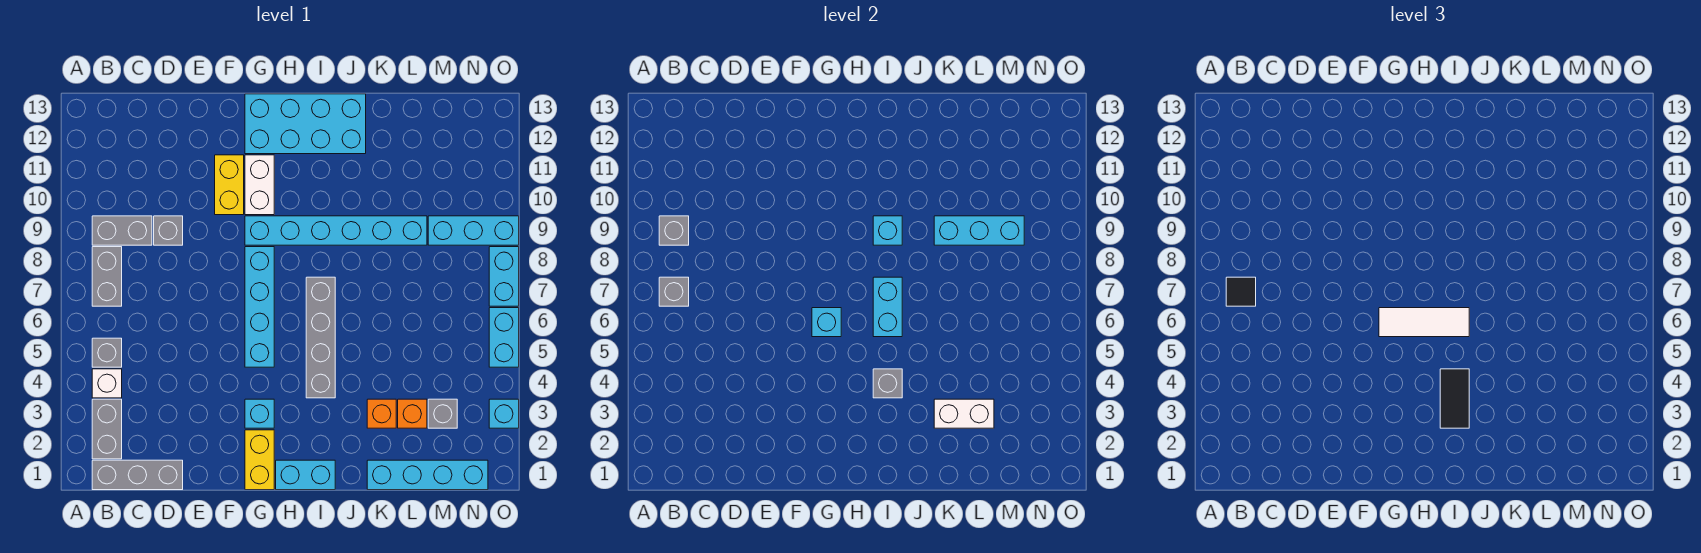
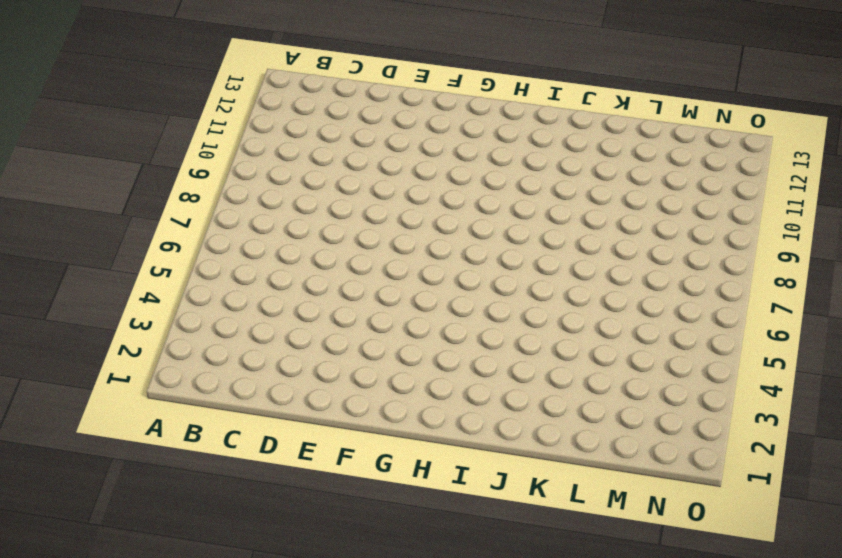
none -> grey 1x3 brick [92,460,183,490]
none -> grey 1x2 brick [92,399,122,459]
none -> white 1x1 brick [92,369,122,398]
none -> grey 1x1 brick [92,338,122,367]

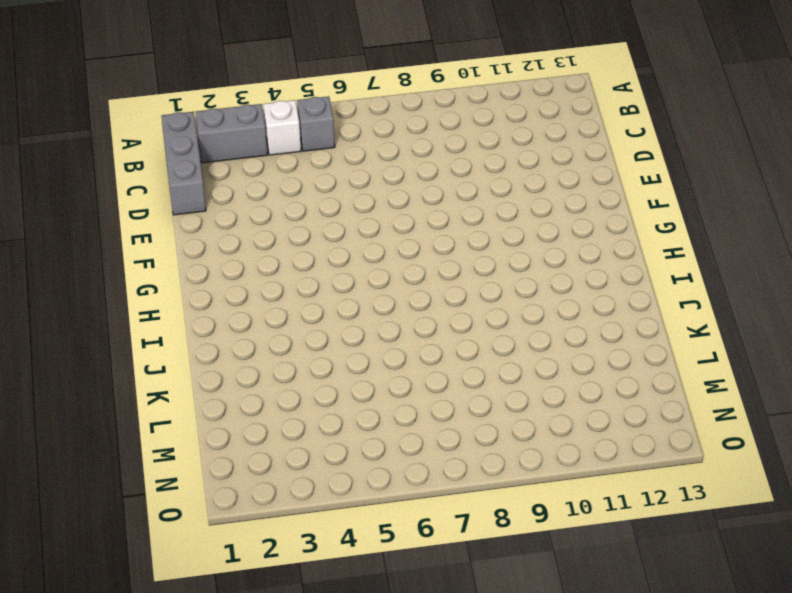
none -> grey 1x2 brick [92,247,122,306]
none -> grey 1x2 brick [92,216,152,245]
none -> grey 1x1 brick [154,216,183,245]
none -> yellow 1x2 brick [215,155,244,215]

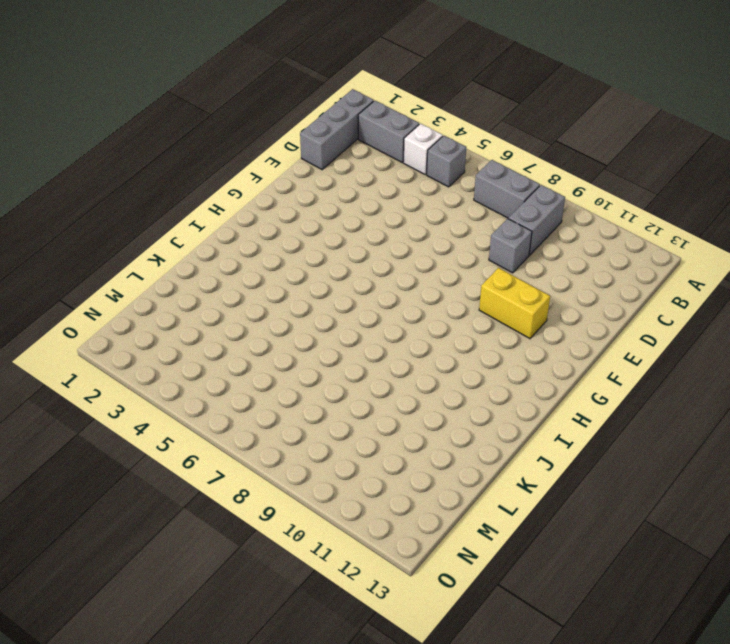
none -> yellow 1x2 brick [245,430,274,490]
none -> cyan 1x1 brick [245,399,274,428]
none -> cyan 1x4 brick [245,247,274,367]
none -> cyan 1x6 brick [245,216,427,245]

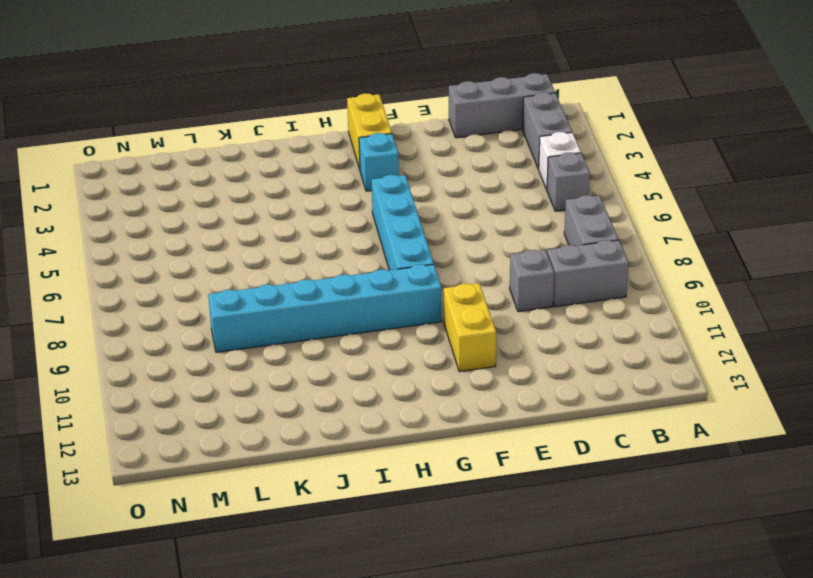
none -> white 1x2 brick [245,155,274,215]
none -> cyan 2x4 brick [245,94,366,154]
none -> cyan 1x2 brick [276,460,335,490]
none -> grey 1x4 brick [306,277,335,398]

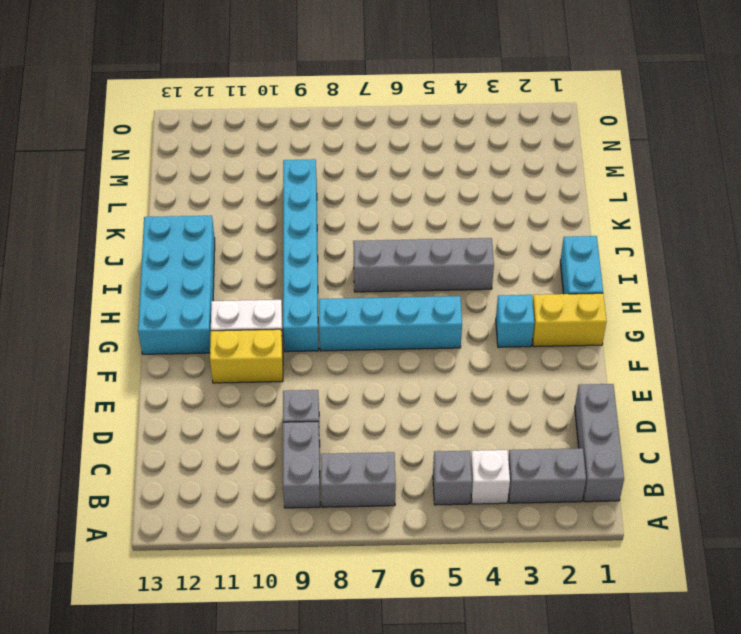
none -> cyan 1x4 brick [367,460,488,490]
none -> orange 1x1 brick [367,399,396,428]
none -> orange 1x1 brick [398,399,427,428]
none -> grey 1x1 brick [428,399,457,428]

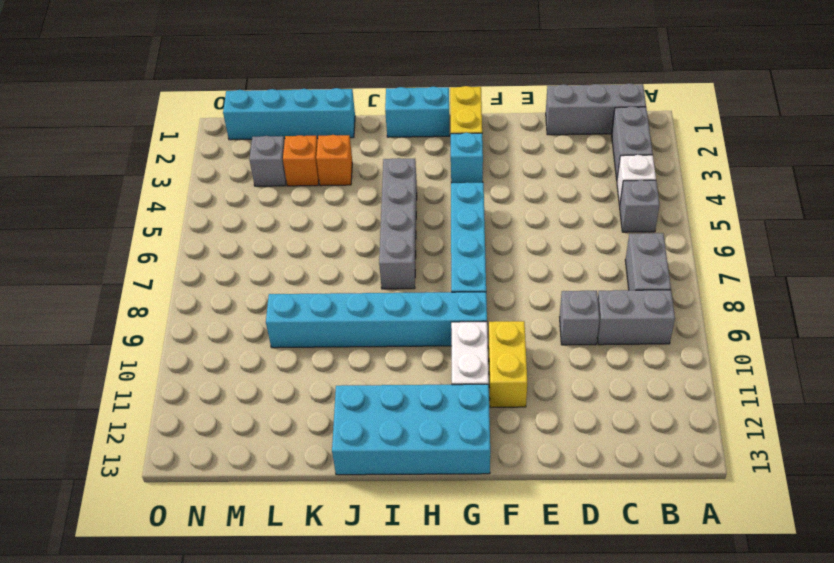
none -> cyan 1x3 brick [428,216,519,245]
none -> cyan 1x1 brick [489,399,519,428]
none -> cyan 1x2 brick [489,308,519,367]
none -> cyan 1x2 brick [489,247,519,306]

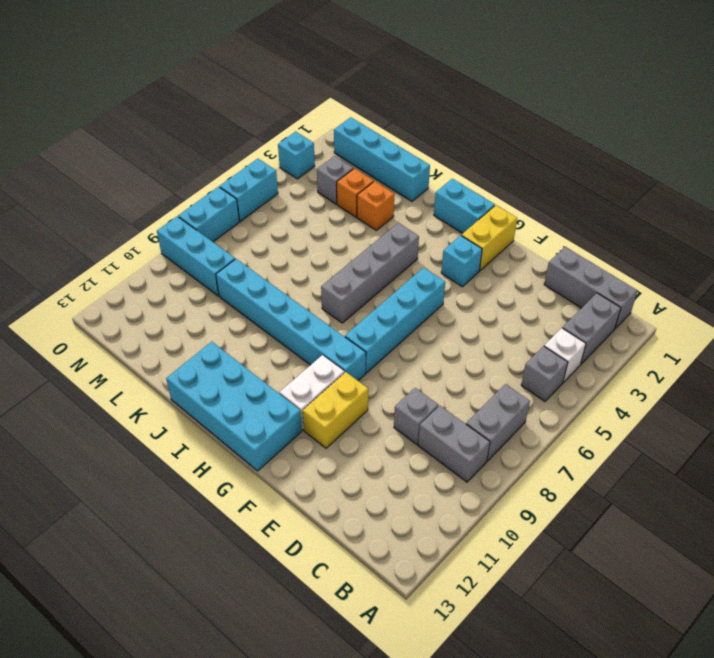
none -> grey 1x1 brick [659,277,689,306]
none -> grey 1x1 brick [659,216,689,245]
none -> cyan 1x1 brick [812,308,841,337]
none -> grey 1x1 brick [873,369,902,398]

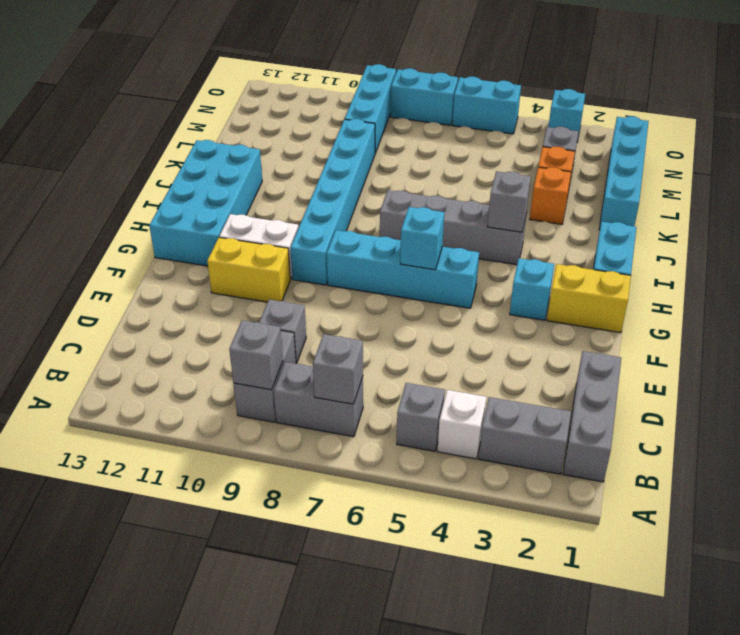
none -> cyan 1x2 brick [873,277,902,337]
none -> cyan 1x1 brick [873,216,902,245]
none -> white 1x2 brick [934,399,994,428]
none -> cyan 1x3 brick [934,216,1024,245]

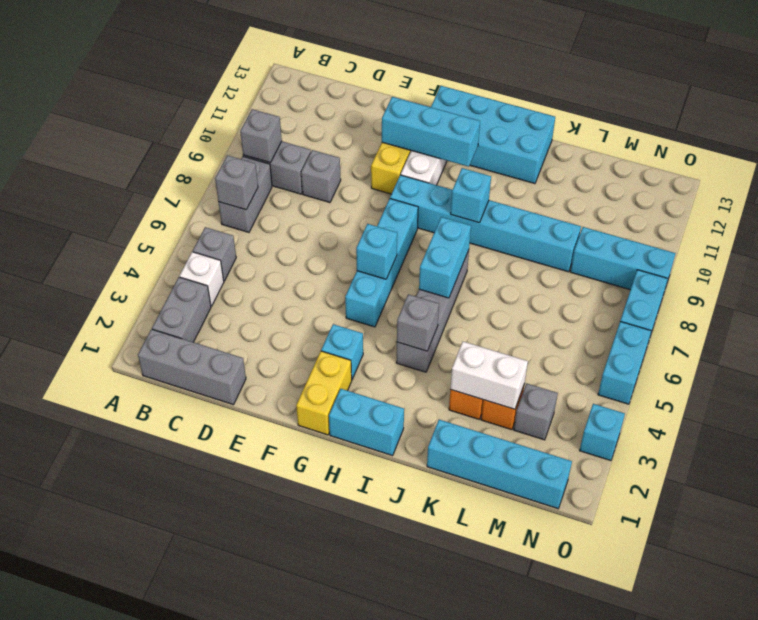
cyan 1x3 brick [382,97,480,167] -> cyan 1x3 brick moved to [934,216,1024,245]
none -> black 1x1 tile [1226,277,1256,306]
none -> white 1x3 tile [1379,308,1469,337]
none -> black 1x2 tile [1440,369,1469,428]

